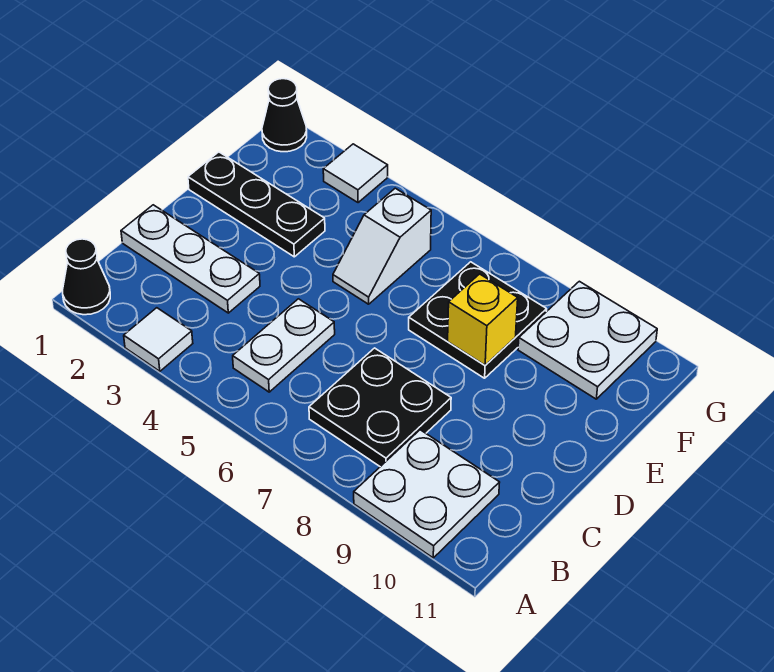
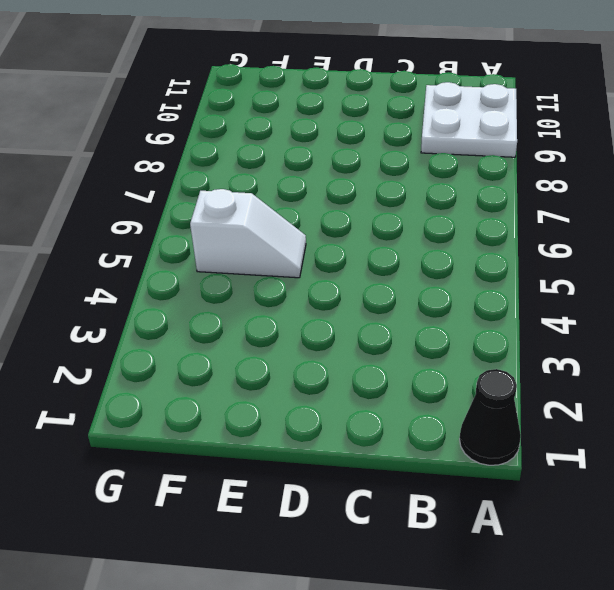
none -> white 1x1 tile [124,308,193,371]
none -> white 1x2 plate [233,299,335,392]
none -> black 2x2 plate [309,348,451,467]

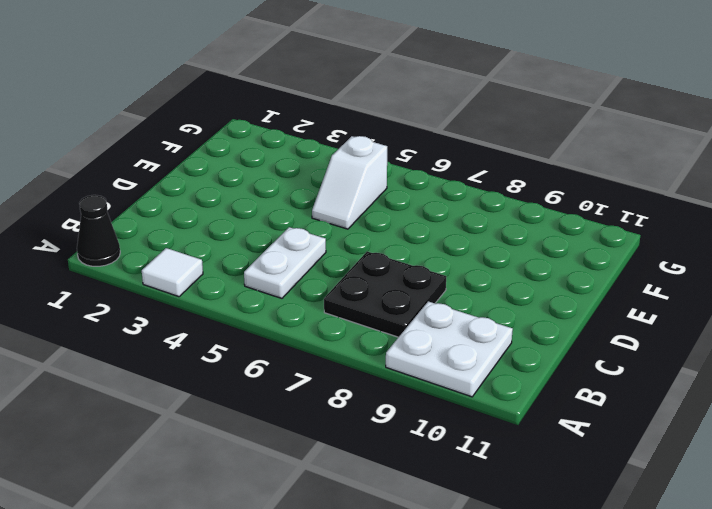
none -> white 1x3 plate [121,205,260,313]
none -> black 1x3 plate [188,152,325,257]
none -> black 2x2 plate [409,262,547,378]

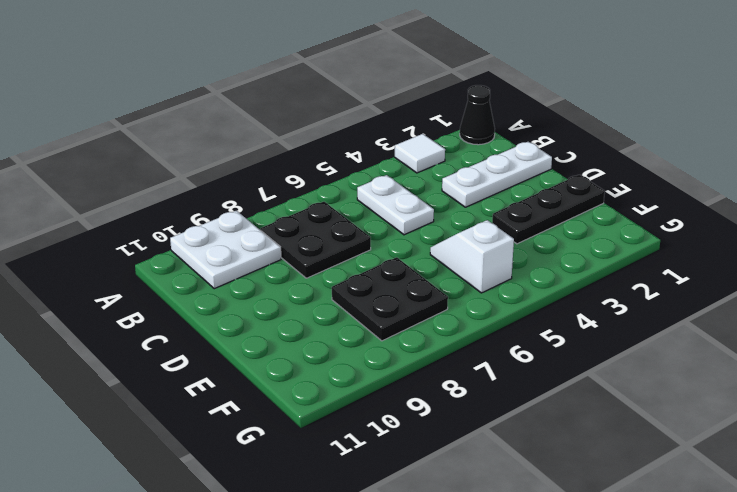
none -> white 2x2 plate [518,281,657,399]
none -> black 1x1 cone [262,79,307,152]
none -> white 1x1 tile [323,144,388,203]

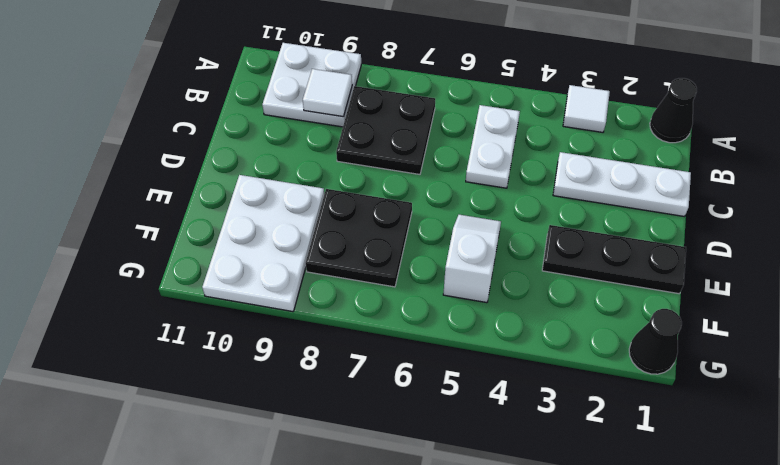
white 1x1 tile [303,69,352,117] -> white 1x1 tile moved to [323,144,388,203]
white 2x3 plate [202,175,324,312] -> white 2x2 plate [518,281,657,399]
none -> yellow 1x1 brick [448,274,518,365]

